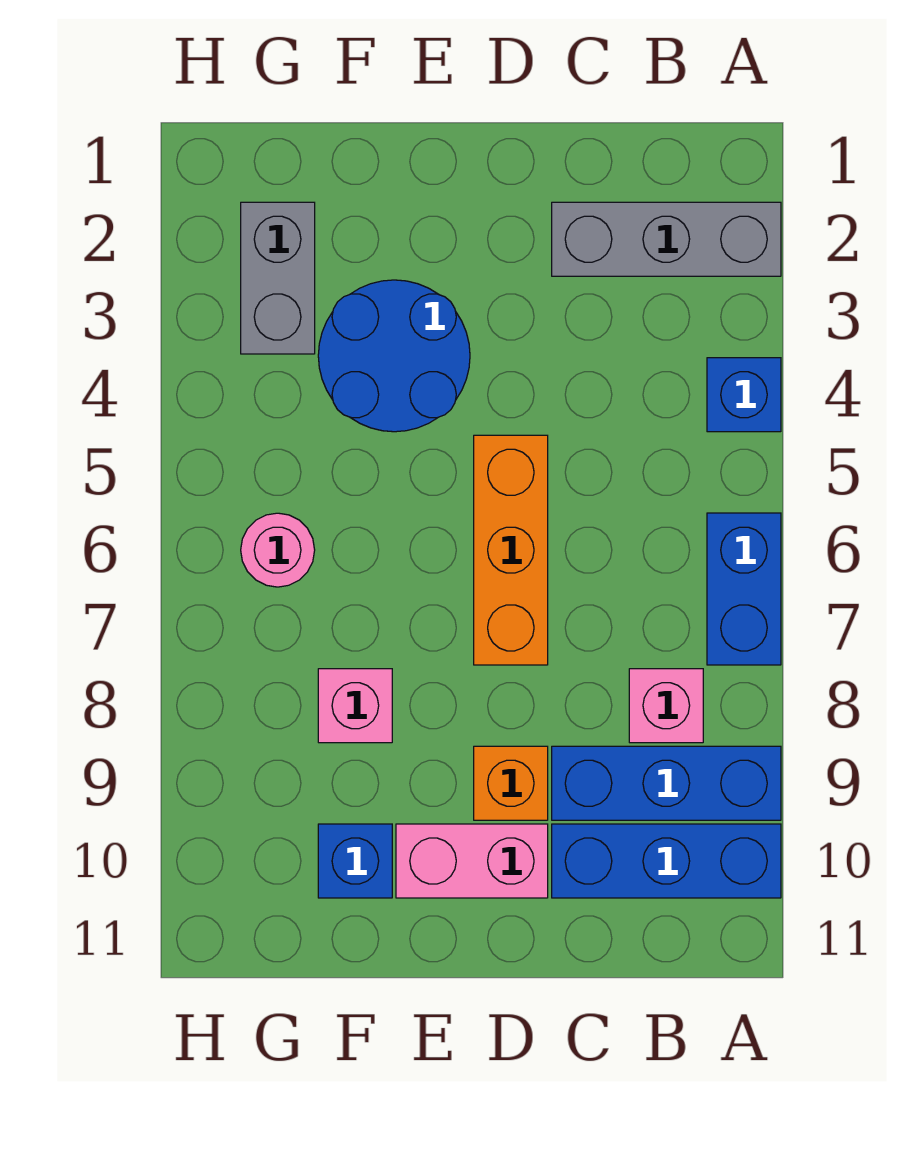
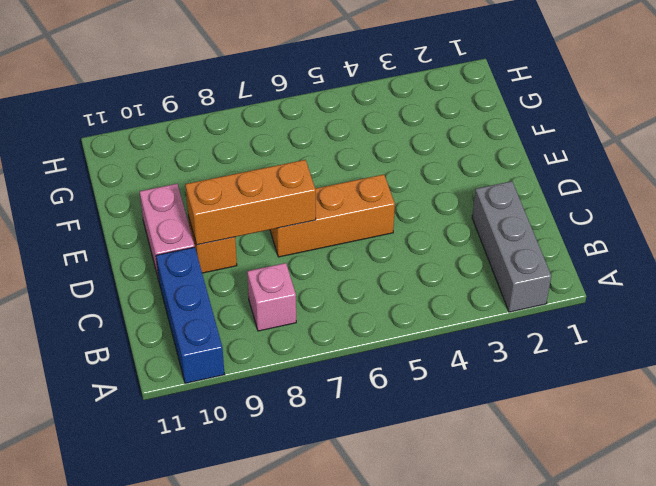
orange 1x3 brick [185,160,316,245] -> none
none -> blue 1x1 brick [707,358,781,432]
none -> blue 1x2 brick [707,513,781,665]
none -> blue 1x3 brick [552,746,781,820]

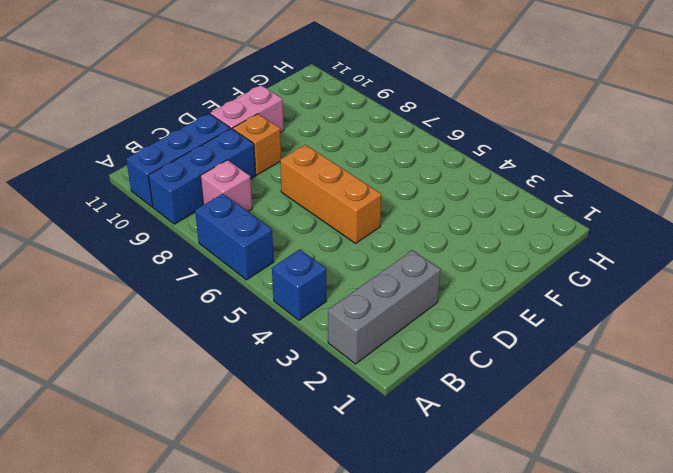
none -> blue 2x2 round brick [318,280,470,432]
none -> pink 1x1 brick [318,669,392,743]
none -> blue 1x1 brick [318,824,392,898]

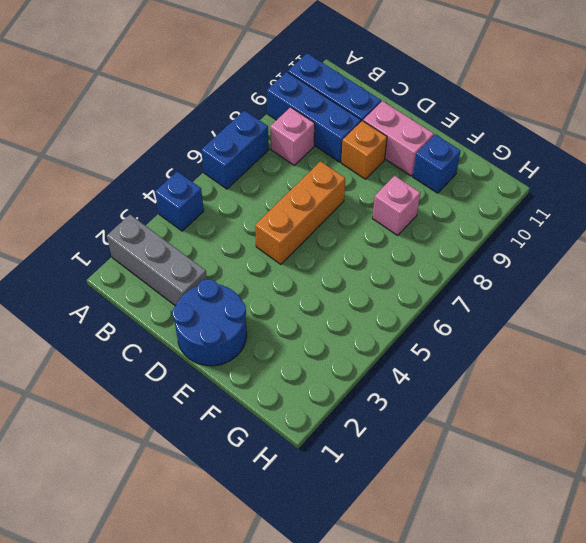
blue 2x2 round brick [172,279,247,366] -> blue 2x2 round brick moved to [318,280,470,432]
none -> grey 1x2 brick [241,202,315,354]
none -> pink 1x1 round brick [241,513,315,587]

